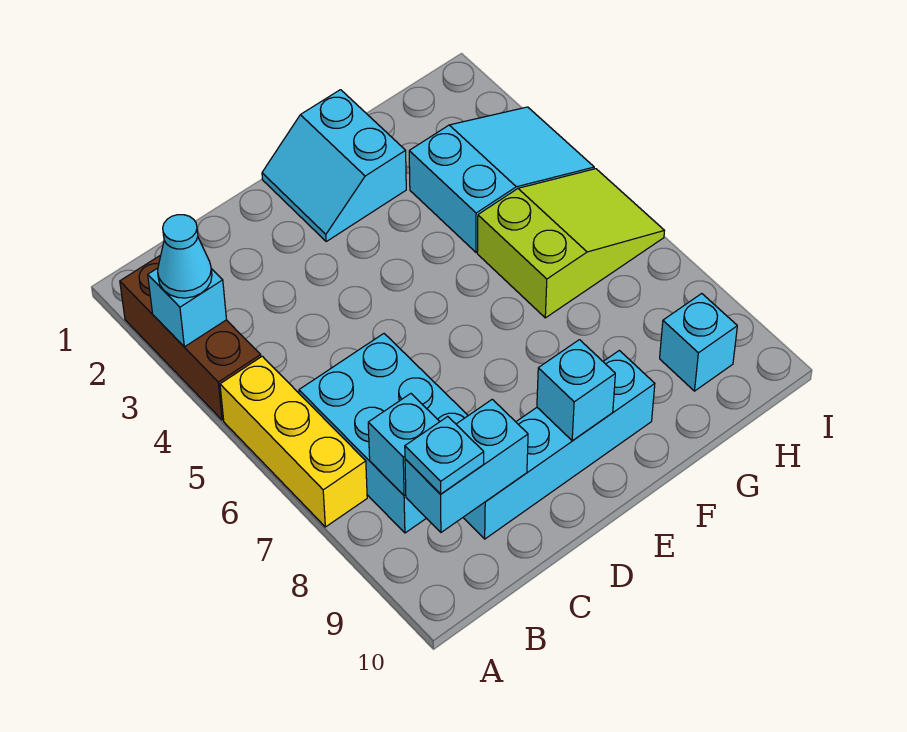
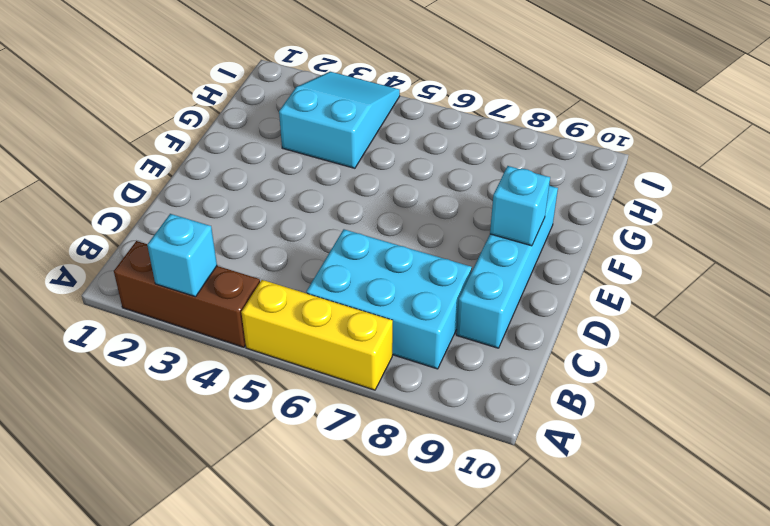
none -> cyan 2x2 slope [262,90,406,241]
none -> lime 2x3 slope [477,169,664,318]
none -> cyan 1x1 brick [660,294,737,391]

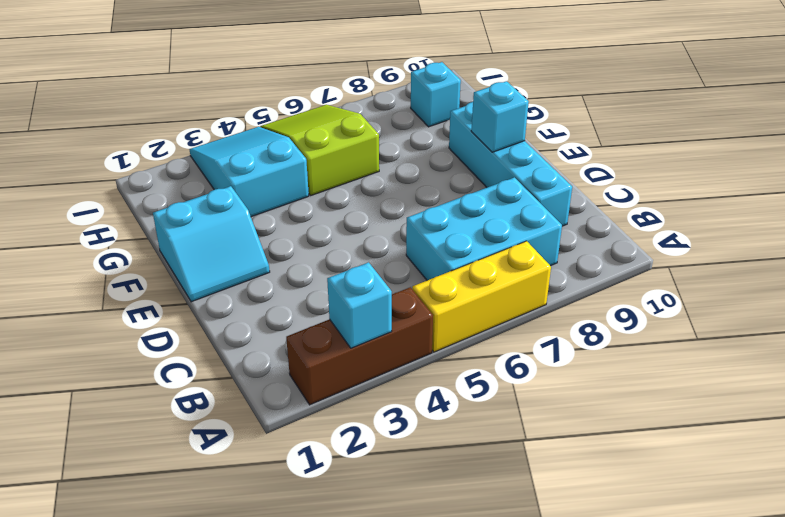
none -> cyan 1x1 brick [368,394,440,496]
none -> cyan 1x2 brick [405,399,528,532]
none -> cyan 1x1 cone [158,215,212,298]

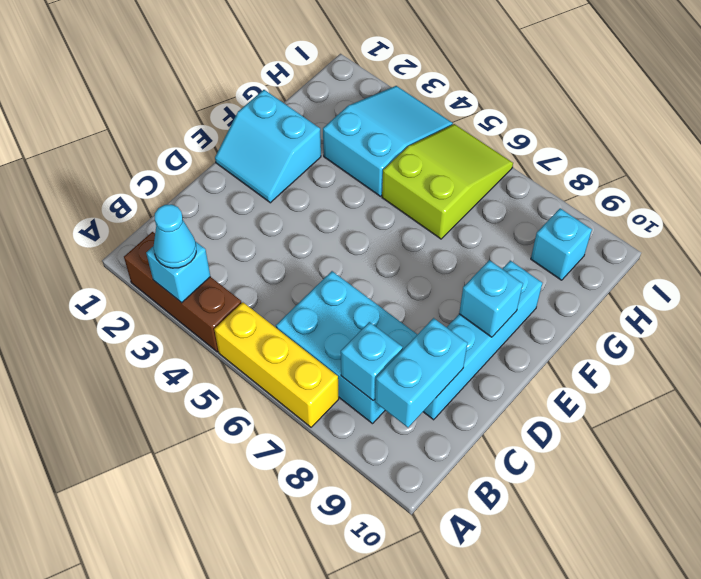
none -> cyan 1x1 plate [405,417,484,494]

